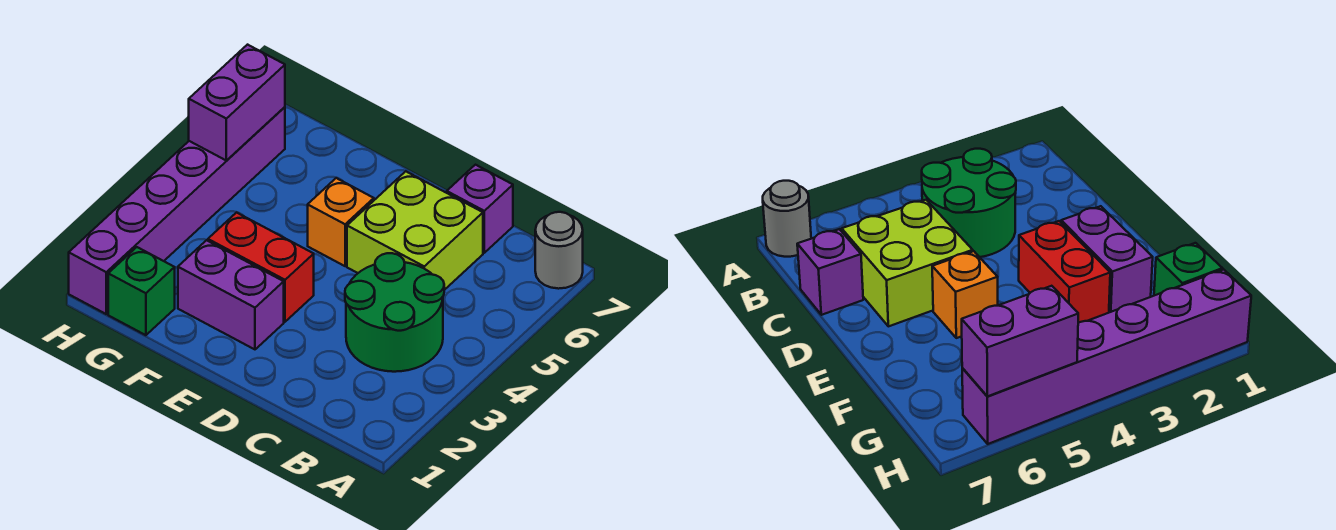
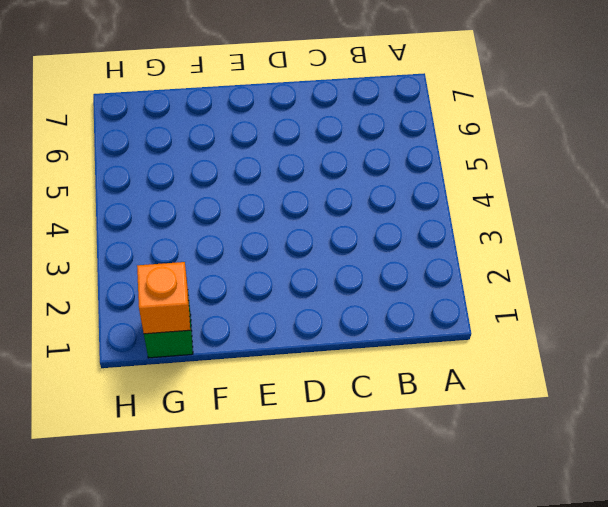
orange 1x1 brick [137,262,190,334] -> orange 1x1 brick moved to [308,178,374,266]
none -> grey 1x1 round brick [535,212,583,289]
none -> green 2x2 round brick [345,253,444,372]

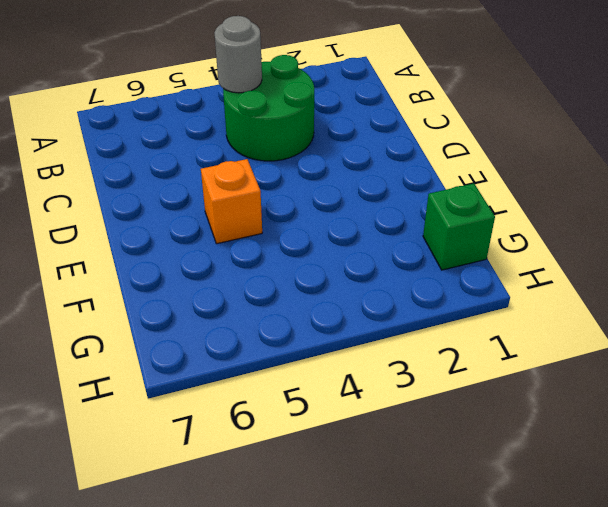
grey 1x1 round brick [214,16,262,93] -> grey 1x1 round brick moved to [535,212,583,289]
none -> lime 2x2 brick [347,171,483,290]
none -> purple 1x1 brick [447,165,513,253]

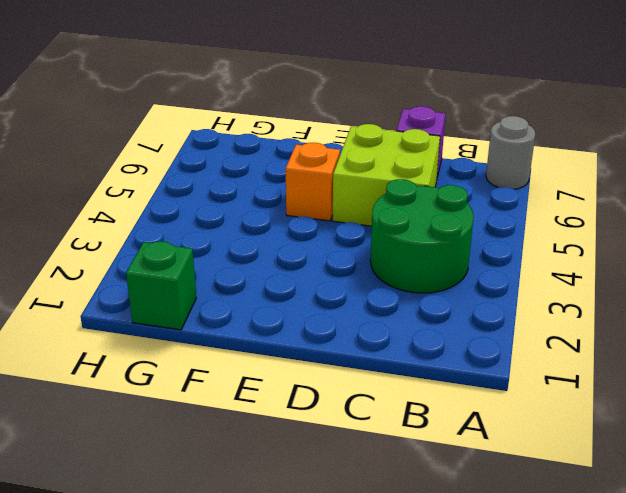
none -> purple 1x2 brick [178,240,284,349]
none -> red 1x2 brick [208,213,314,322]

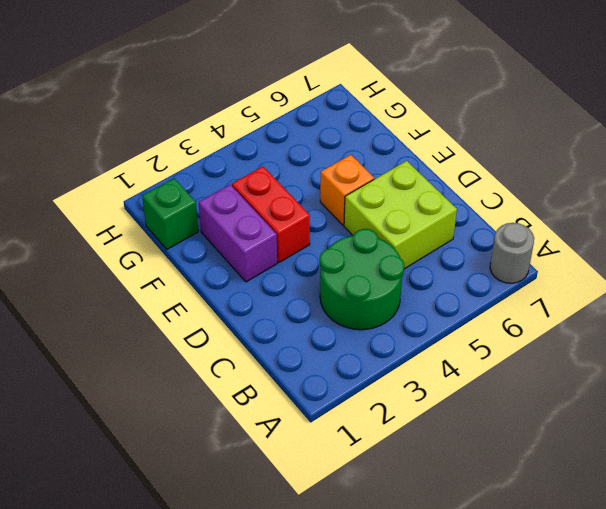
none -> purple 1x1 brick [447,165,513,253]
none -> purple 1x6 brick [69,107,285,314]

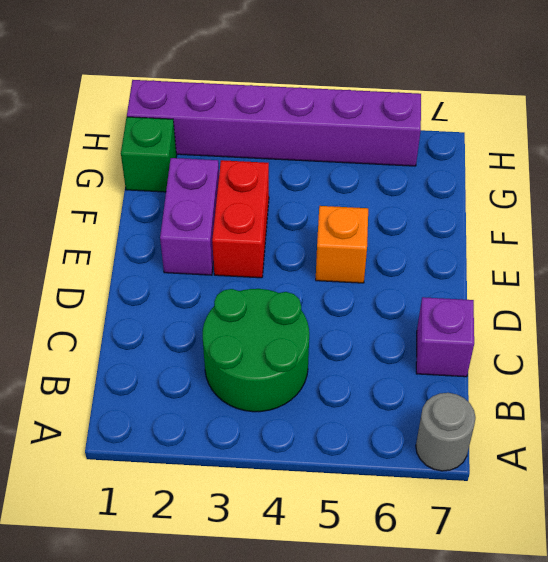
none -> lime 2x2 brick [347,171,483,290]
none -> purple 1x2 brick [189,45,285,160]

